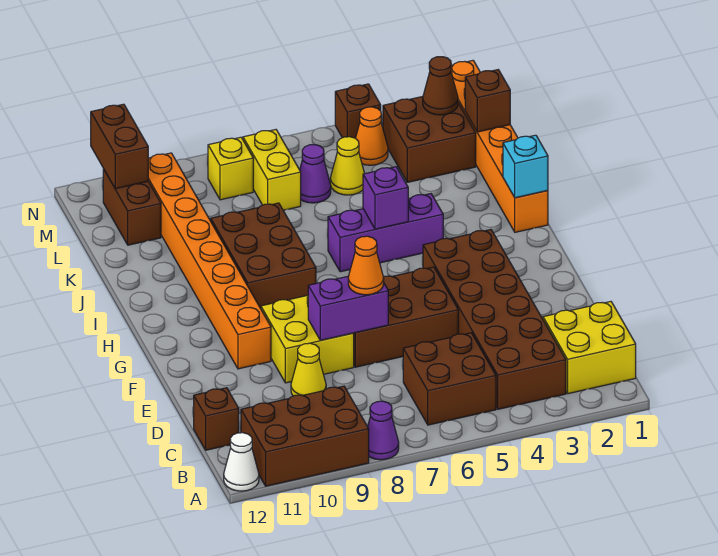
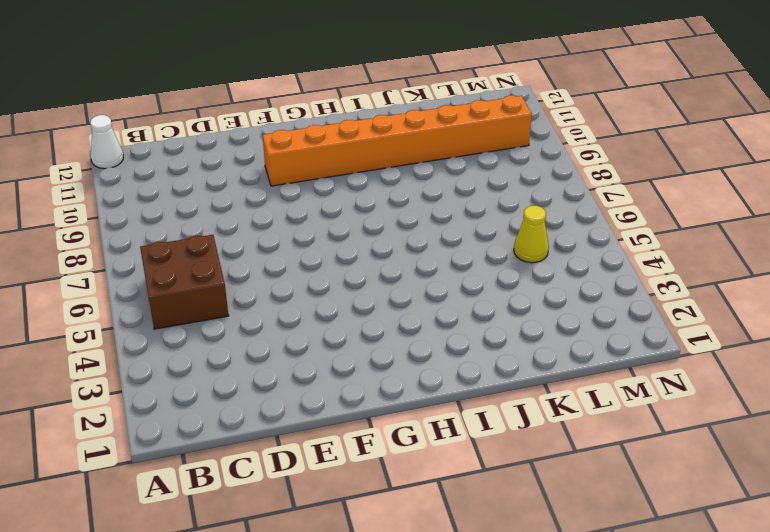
none -> purple 1x1 cone [368,401,399,460]
none -> brown 2x3 brick [241,386,369,486]
none -> yellow 2x2 brick [543,302,636,394]

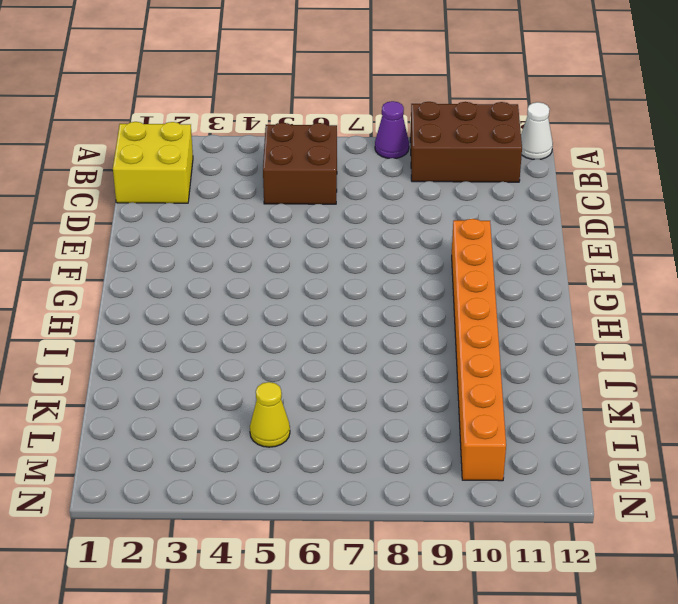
none -> brown 2x6 brick [423,230,566,409]
none -> brown 1x1 brick [194,388,239,450]
none -> yellow 1x1 cone [291,343,326,396]

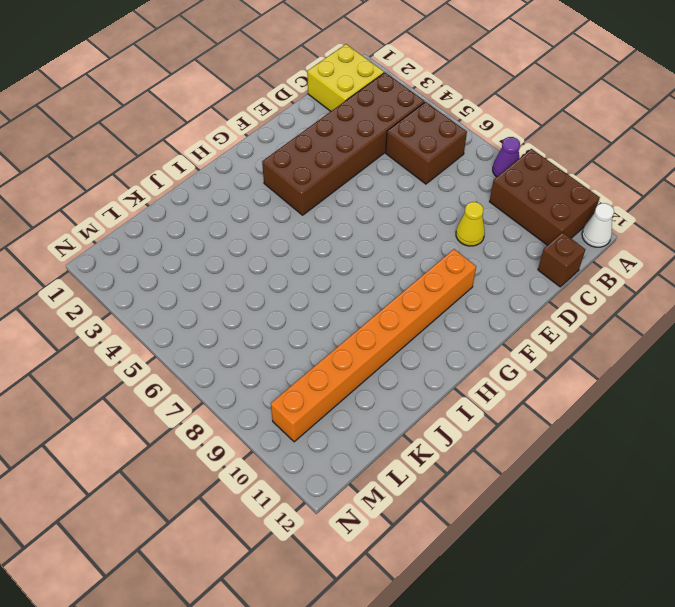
none -> brown 2x3 brick [354,267,458,367]
none -> yellow 2x2 brick [261,295,354,383]
none -> brown 2x3 brick [211,203,316,309]

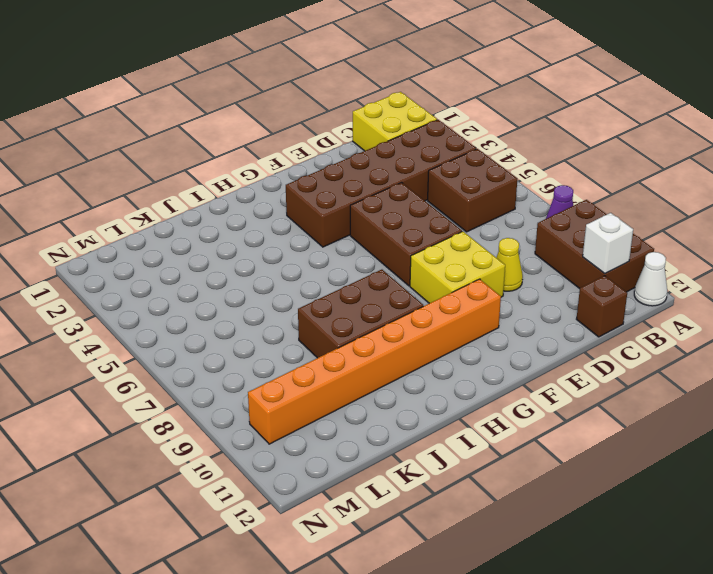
white 1x1 brick [583,213,633,273] -> none
none -> orange 1x6 brick [451,61,548,232]
none -> purple 1x3 brick [328,194,443,272]
none -> brown 2x2 brick [383,96,476,182]

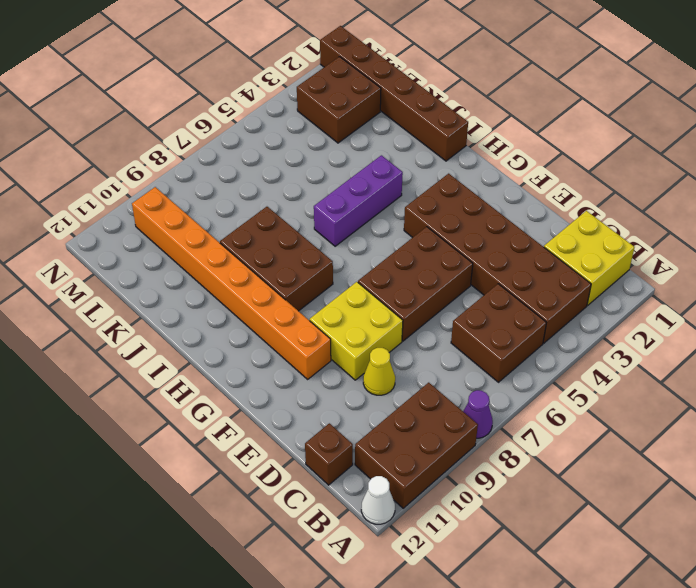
brown 1x6 brick [320,26,468,161] -> orange 1x6 brick [451,61,548,232]
none -> yellow 1x1 cone [330,137,365,195]
none -> purple 1x1 cone [300,145,331,203]
none -> yellow 1x2 brick [243,130,301,210]

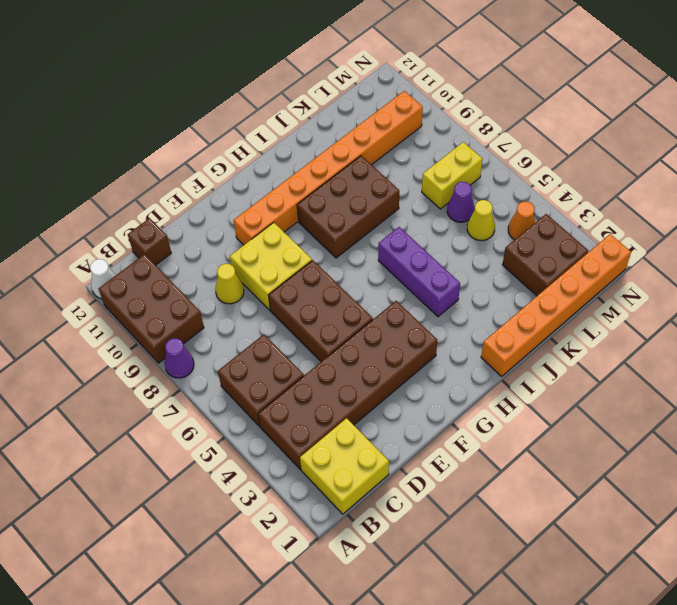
none -> brown 1x2 brick [103,169,161,245]
none -> yellow 1x1 brick [208,137,253,200]
none -> brown 1x1 brick [335,84,381,138]

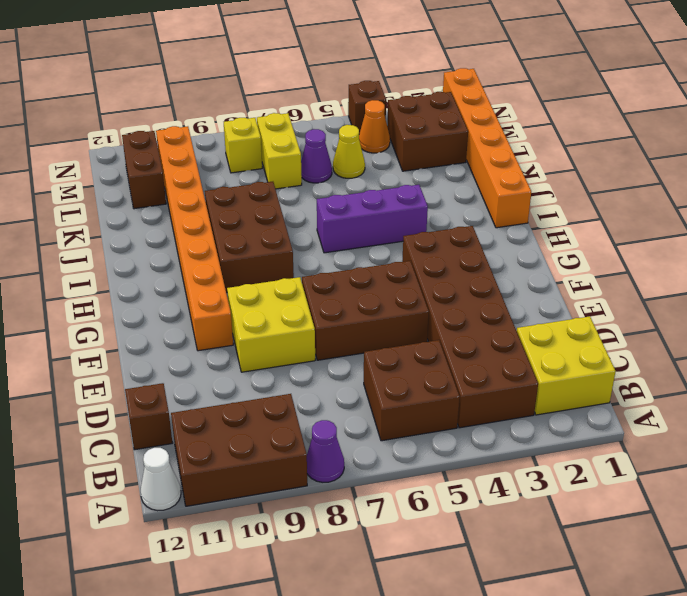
none -> yellow 1x1 cone [291,343,326,396]
none -> purple 1x2 brick [308,276,388,340]
none -> cyan 1x1 brick [503,135,548,198]

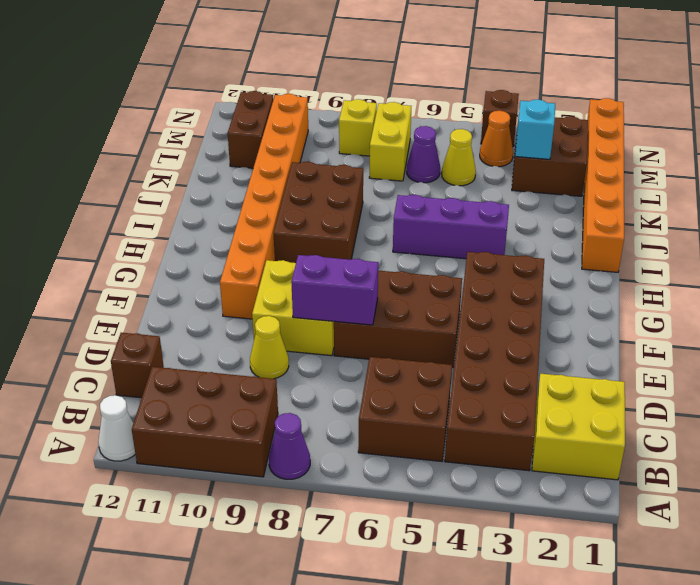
cyan 1x1 brick [515,99,555,159] -> cyan 1x1 brick moved to [503,135,548,198]
none -> purple 1x1 brick [363,167,408,229]
none -> brown 1x1 brick [465,70,510,132]
none -> brown 1x1 cone [423,57,458,115]

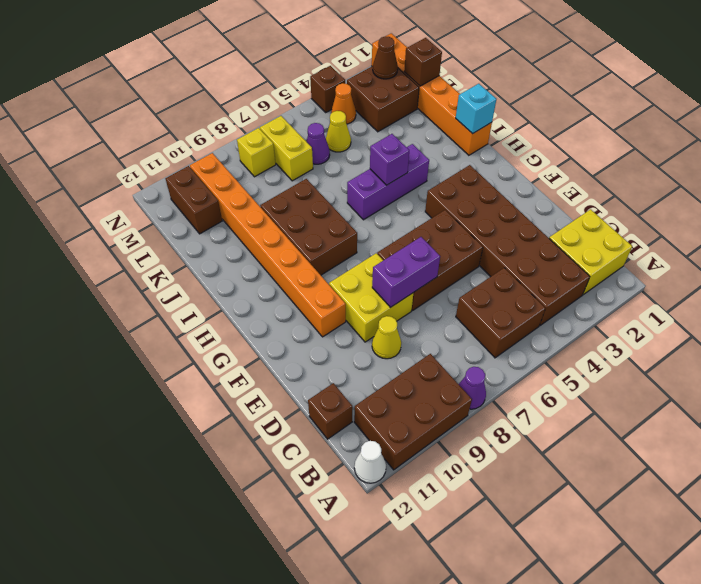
none -> brown 1x2 brick [91,104,148,189]
none -> orange 1x1 cone [348,236,384,295]

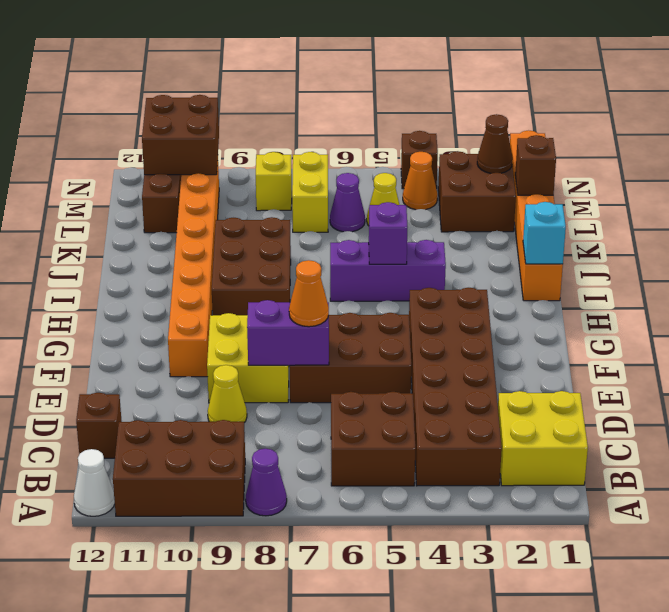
brown 2x2 brick [142,95,219,175] -> brown 1x2 brick [91,104,148,189]

